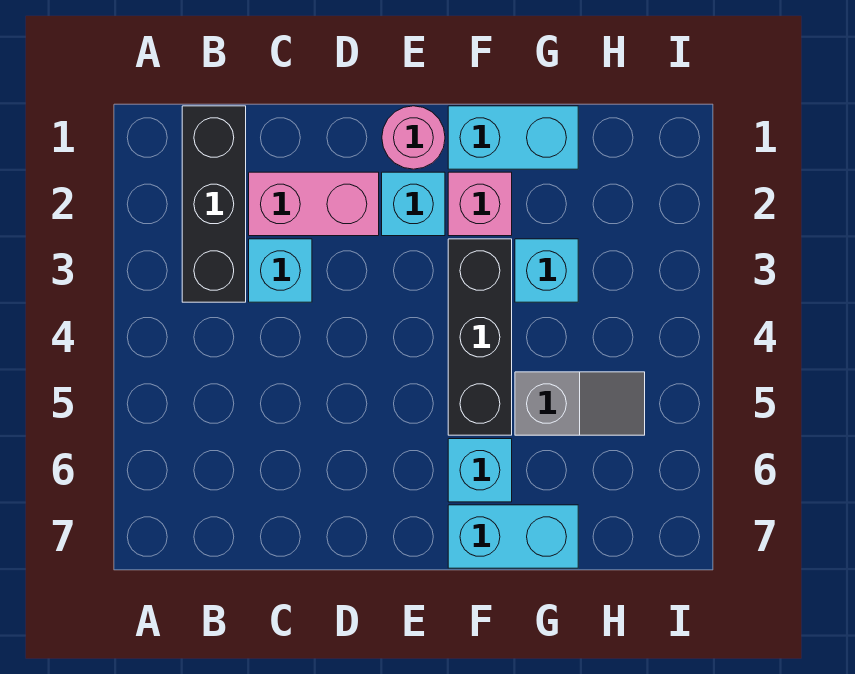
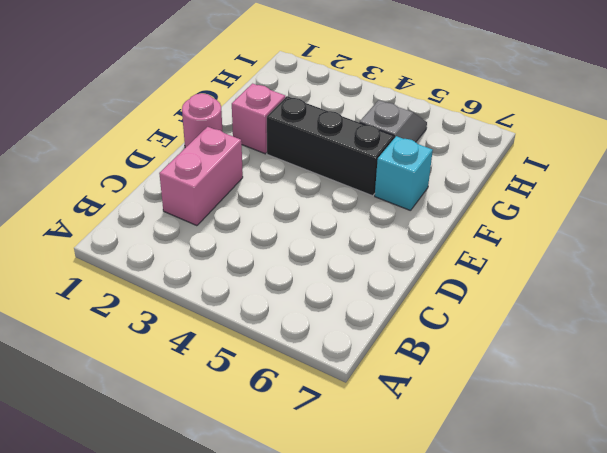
none -> black 1x3 brick [182,106,246,302]
none -> cyan 1x1 brick [249,239,312,302]
none -> cyan 1x1 brick [382,172,445,236]

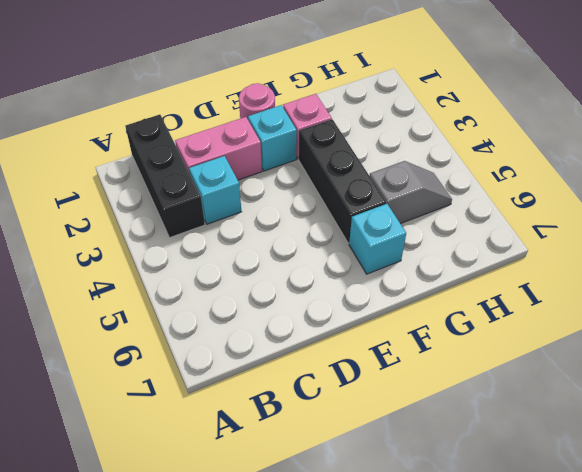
none -> cyan 1x2 brick [448,106,578,169]
none -> cyan 1x2 brick [448,505,578,568]
none -> cyan 1x1 brick [515,239,578,302]

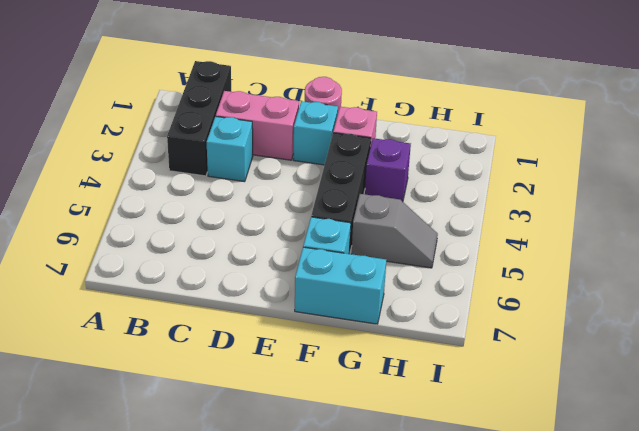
purple 1x1 brick [365,138,411,202] -> cyan 1x1 brick [515,239,578,302]
none -> cyan 1x2 brick [448,106,578,169]

